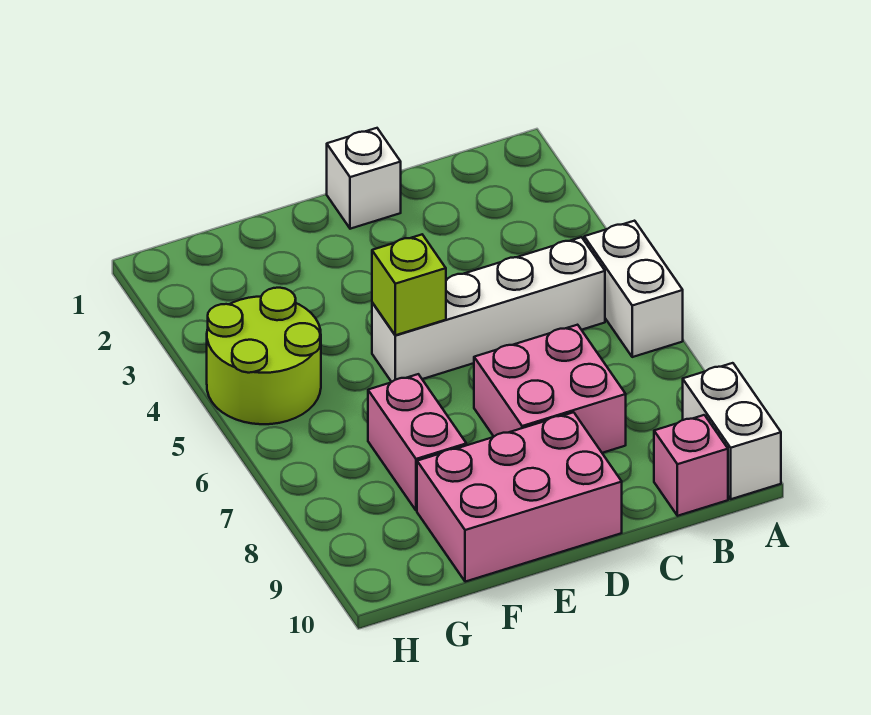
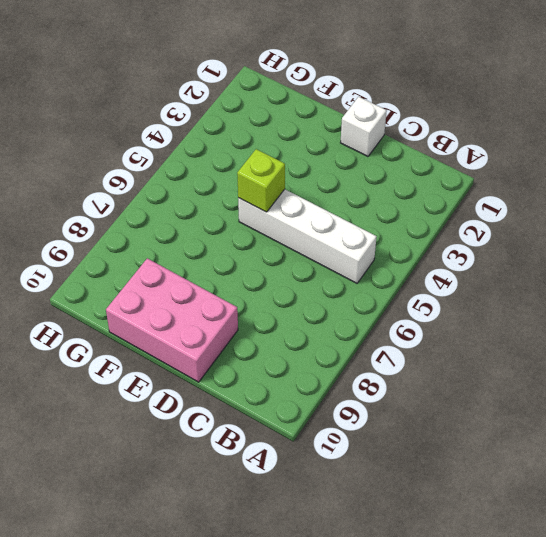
none -> white 1x2 brick [584,221,683,357]
none -> white 1x2 brick [683,363,781,499]

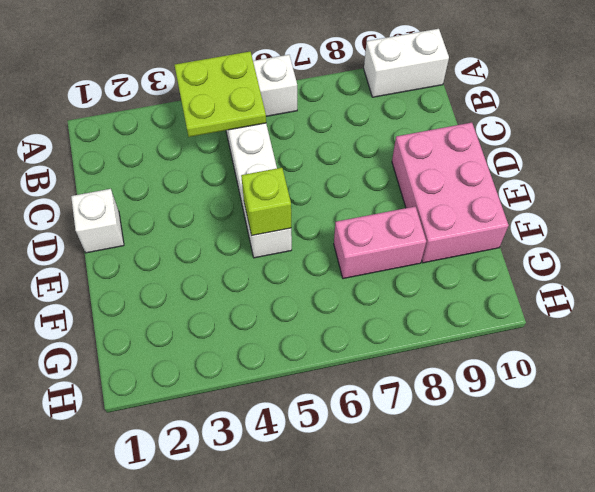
lime 2x2 plate [175,52,266,137] -> none
none -> pink 1x1 brick [654,415,728,516]
none -> pink 2x2 brick [474,325,626,453]

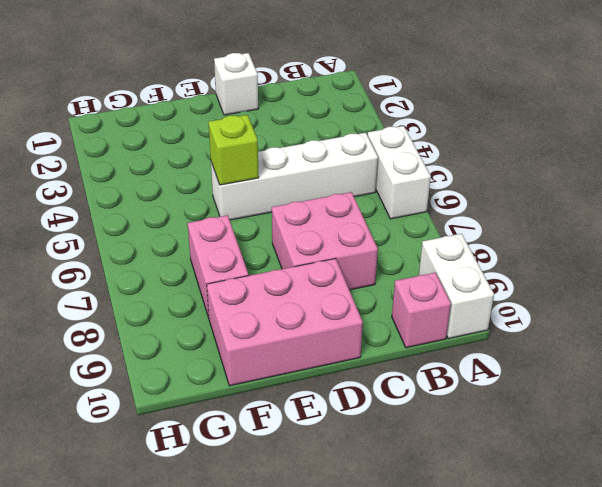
none -> lime 2x2 round brick [207,288,321,424]

